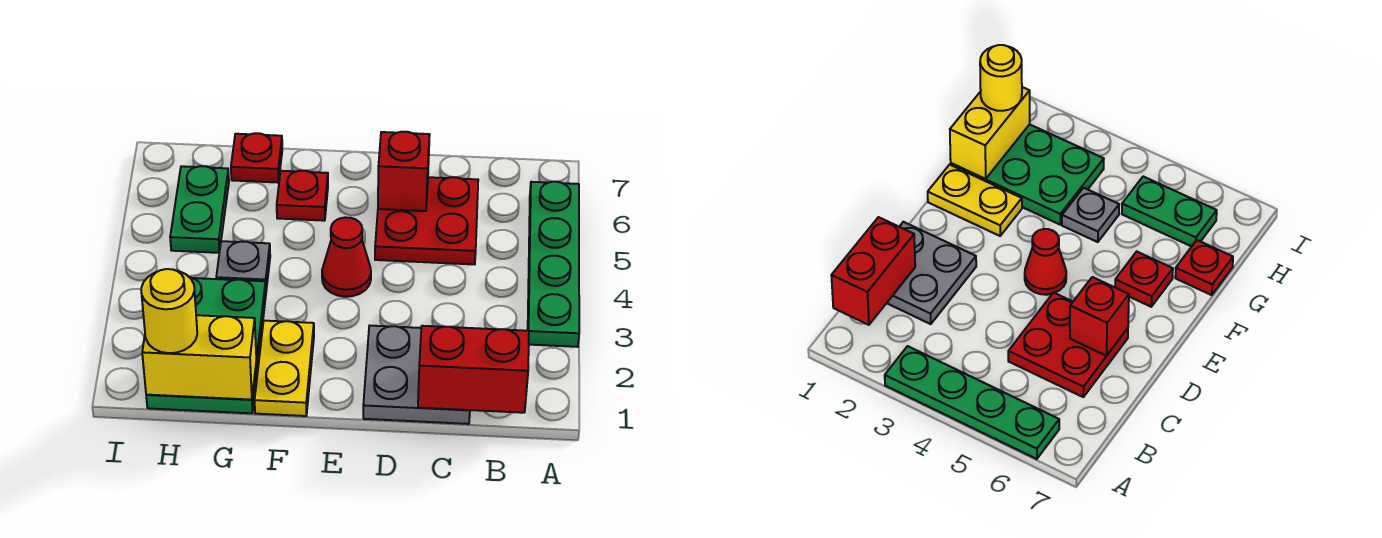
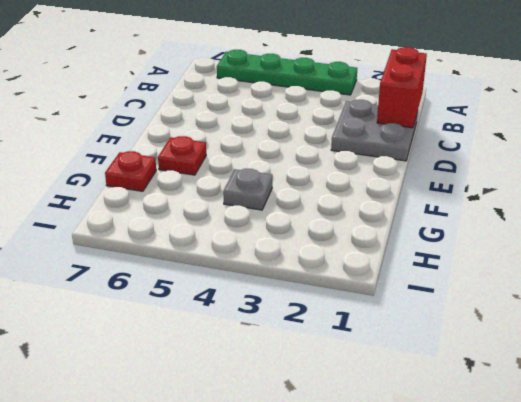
none -> red 2x2 plate [375,177,478,265]
none -> red 1x1 cone [322,217,371,297]
none -> yellow 1x2 plate [255,321,314,416]

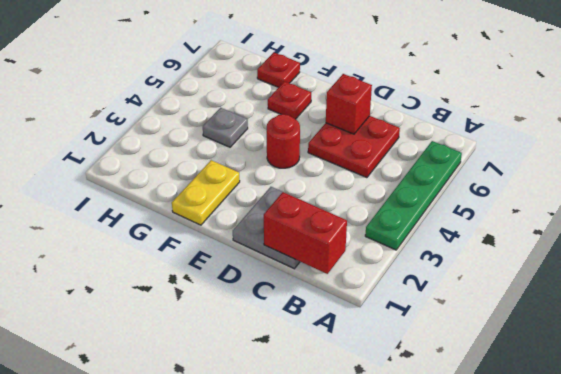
red 1x1 round brick [267,114,300,168] -> red 1x1 cone [322,217,371,297]
none -> green 2x3 plate [146,278,266,413]
none -> green 1x2 plate [170,166,229,253]
none -> yellow 1x2 brick [142,315,256,400]

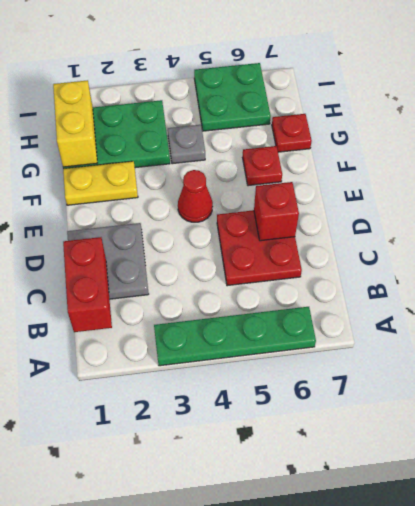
green 2x2 plate [194,63,271,131] -> green 1x2 plate [170,166,229,253]
none -> yellow 1x1 round brick [141,269,197,353]

